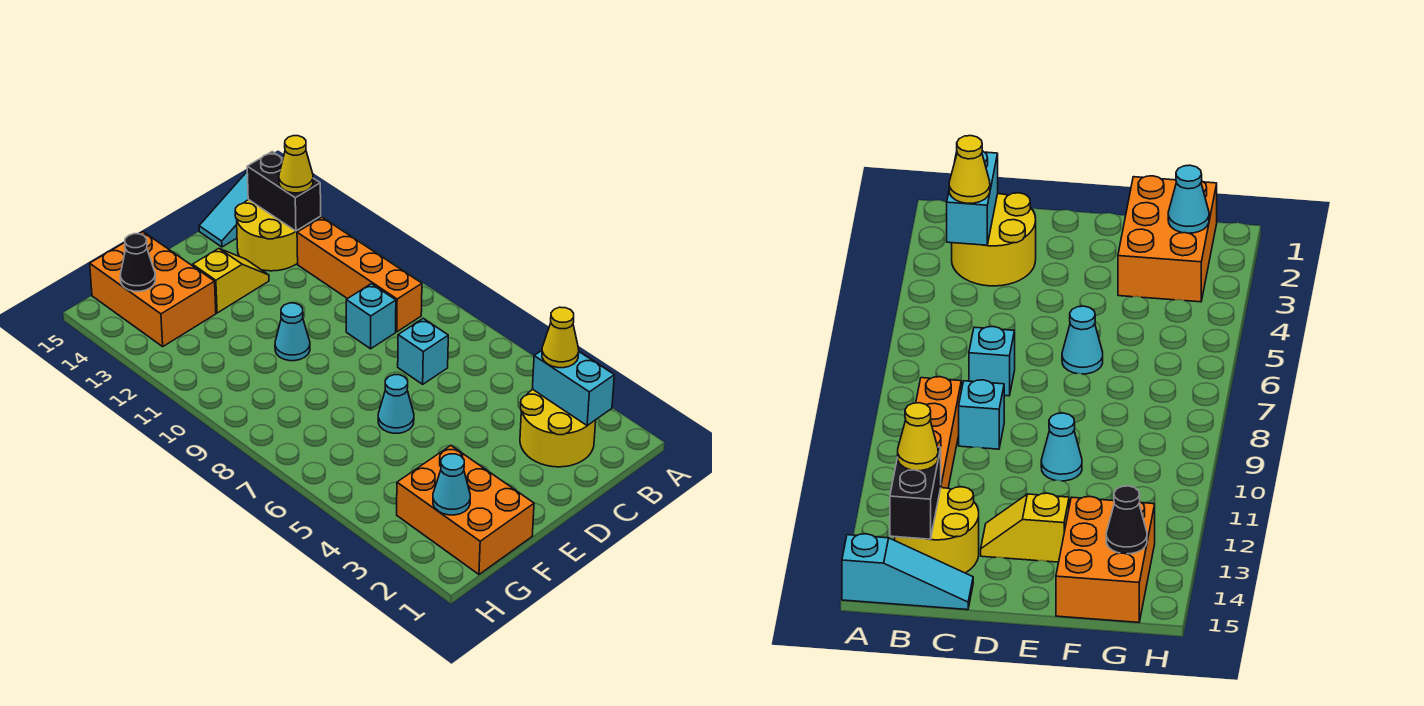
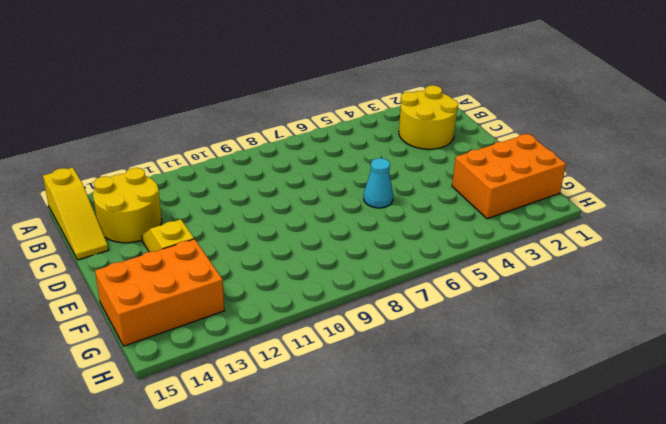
yellow 1x3 slope [43,167,108,260] -> cyan 1x3 slope [199,172,249,247]
none -> orange 1x4 brick [297,217,422,332]
none -> cyan 1x1 brick [398,318,448,384]
none -> cyan 1x1 brick [346,284,396,349]

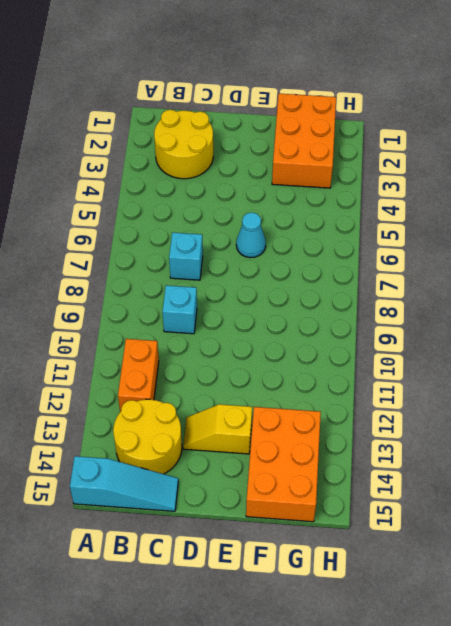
orange 1x2 brick [118,339,159,412] -> orange 1x4 brick [297,217,422,332]
none -> cyan 1x1 cone [275,303,310,361]
none -> cyan 1x2 brick [532,351,614,426]
none -> black 1x2 brick [247,152,321,231]

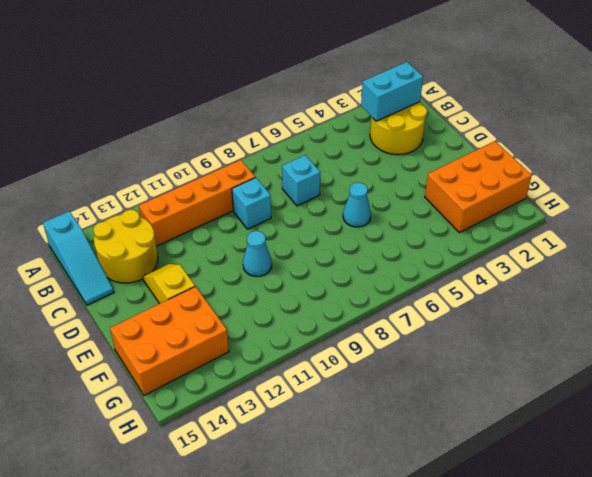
none -> black 1x2 brick [247,152,321,231]
none -> cyan 1x1 cone [433,454,470,515]
none -> black 1x1 cone [120,234,155,291]

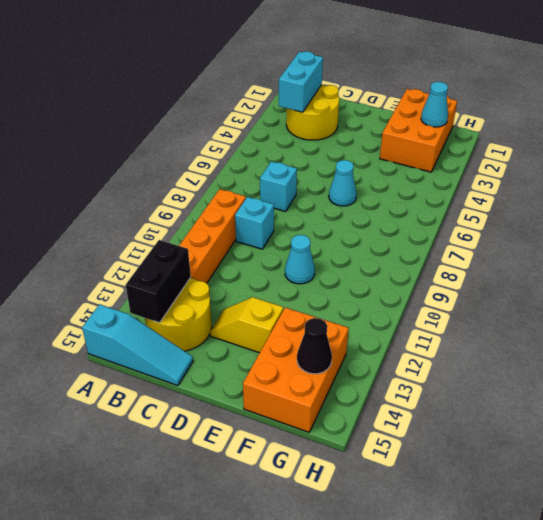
none -> yellow 1x1 cone [542,307,579,368]
none -> yellow 1x1 cone [279,136,313,193]

